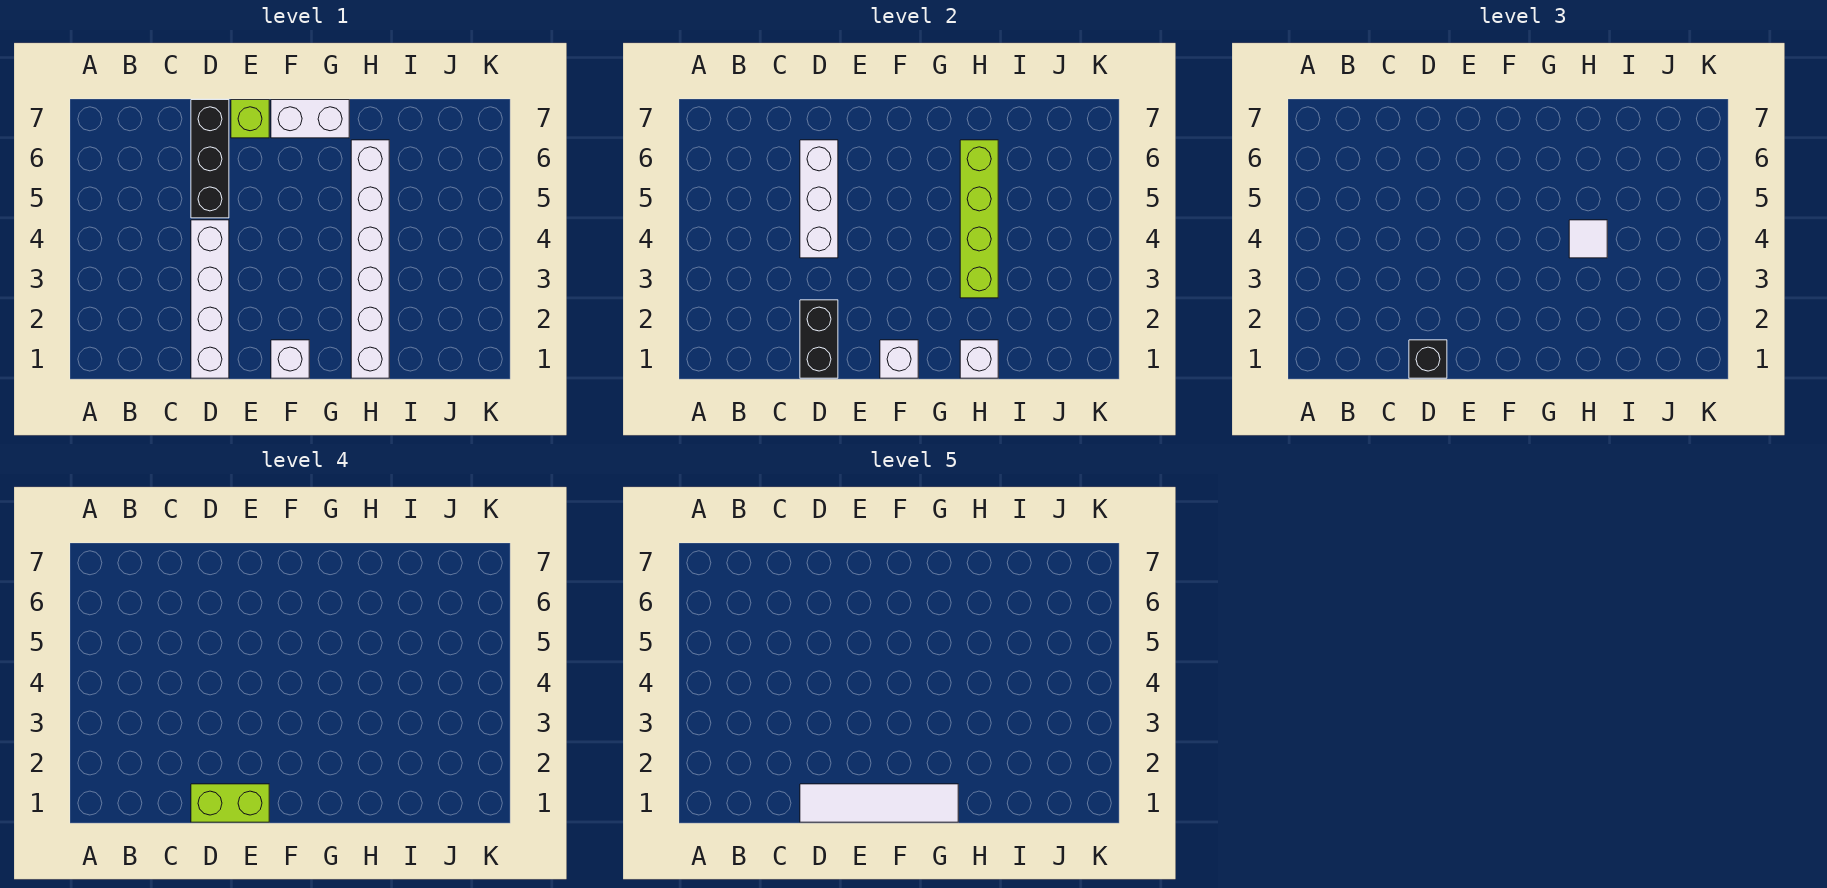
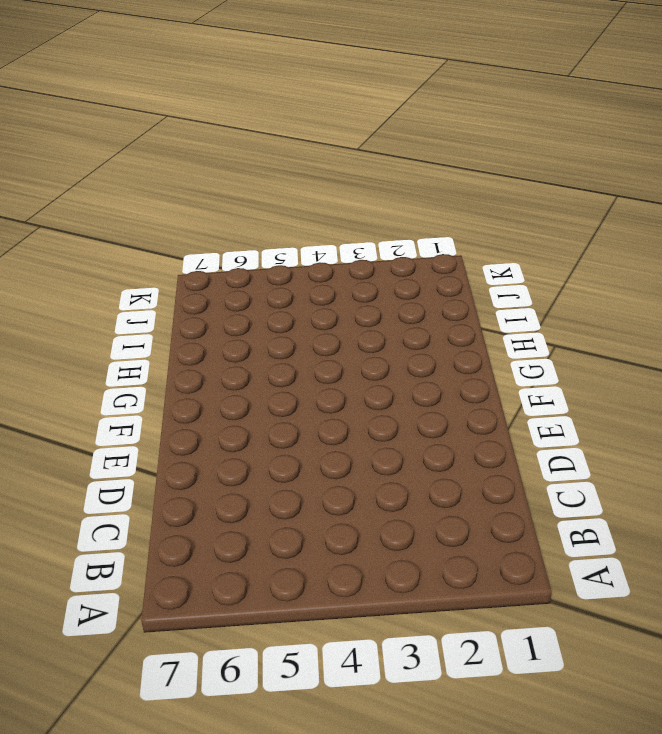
none -> white 1x4 brick [191,220,229,378]
none -> black 1x3 brick [191,100,229,218]
none -> lime 1x1 brick [231,100,269,138]

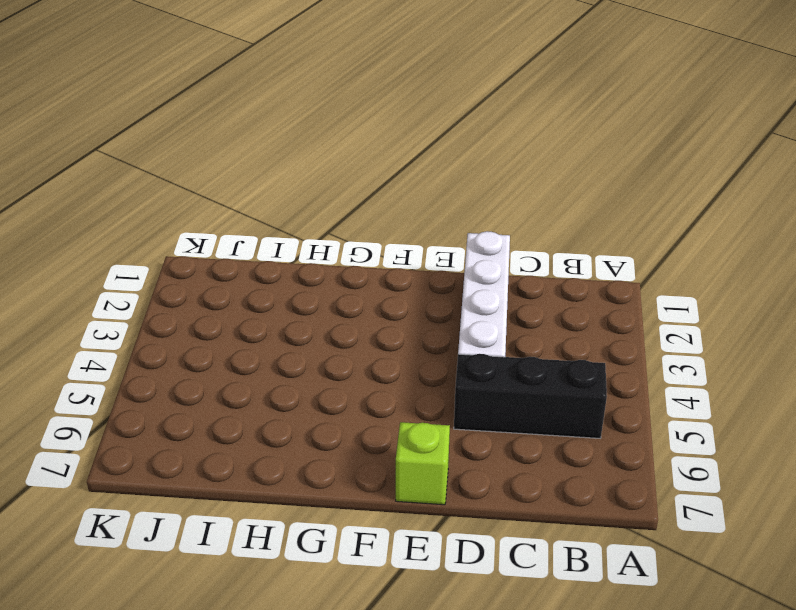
black 1x3 brick [454,354,607,438] -> black 1x3 brick turned to [191,100,229,218]
none -> white 1x1 brick [271,340,309,378]
none -> white 1x2 brick [271,100,349,138]
none -> white 1x6 brick [351,140,389,378]

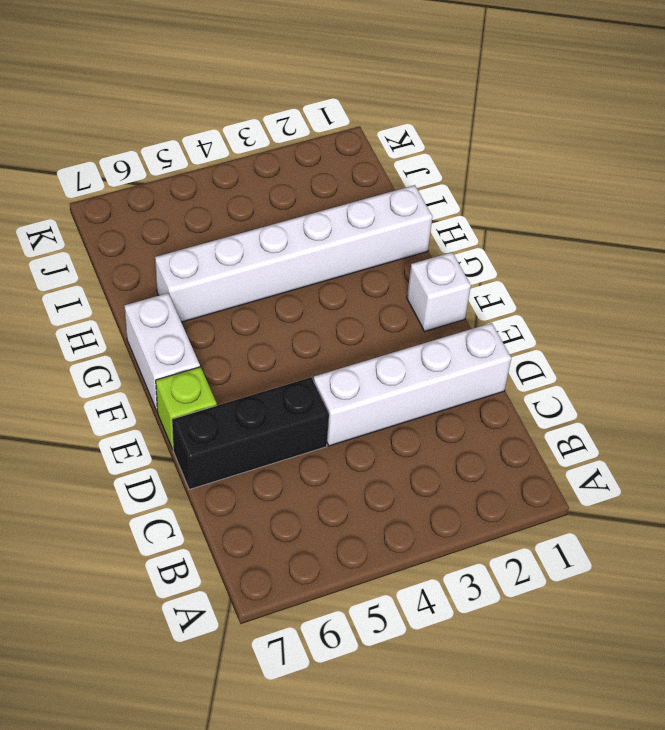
none -> black 1x2 brick [800,300,838,378]
none -> white 1x3 brick [800,140,838,258]
none -> white 1x1 brick [880,340,918,378]

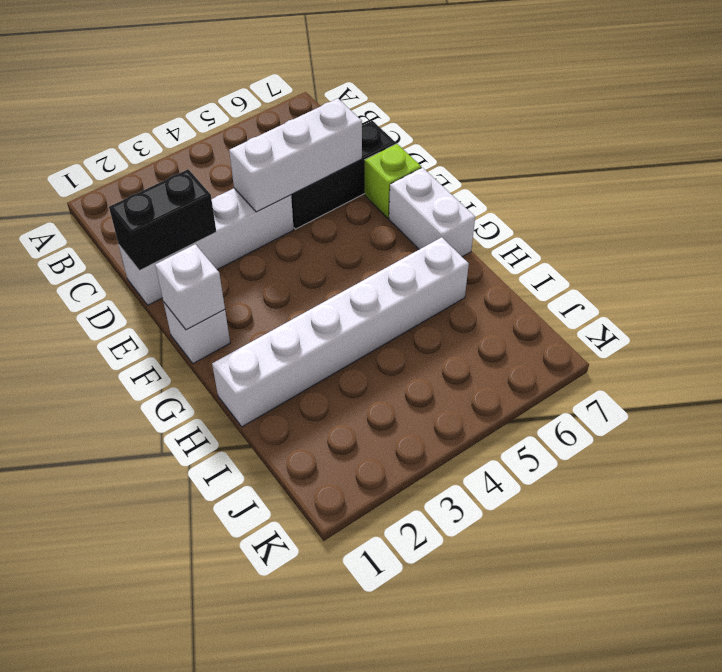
none -> white 1x1 brick [960,340,998,378]
none -> lime 1x4 brick [960,140,998,298]
none -> black 1x1 brick [1409,340,1447,378]

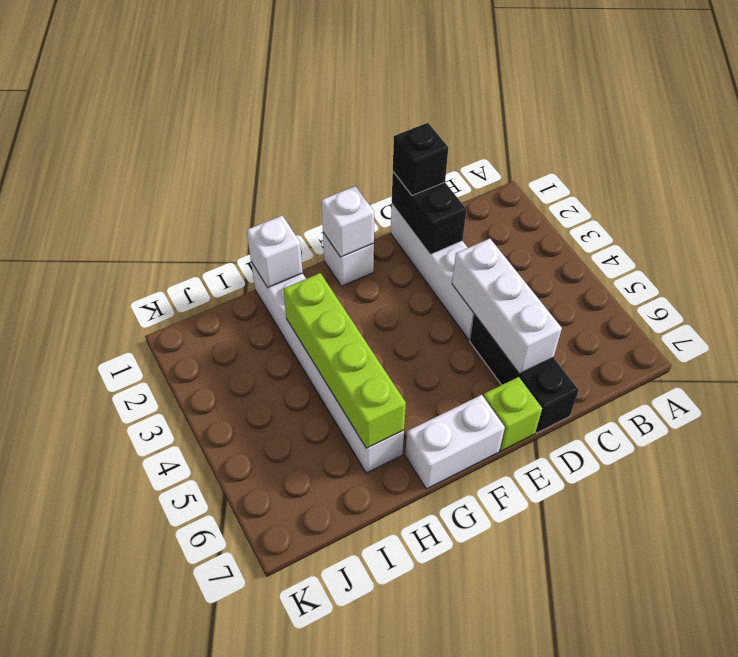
none -> white 1x1 tile [1569,220,1607,258]
none -> lime 1x2 brick [191,784,269,822]
none -> white 1x4 tile [800,784,958,822]

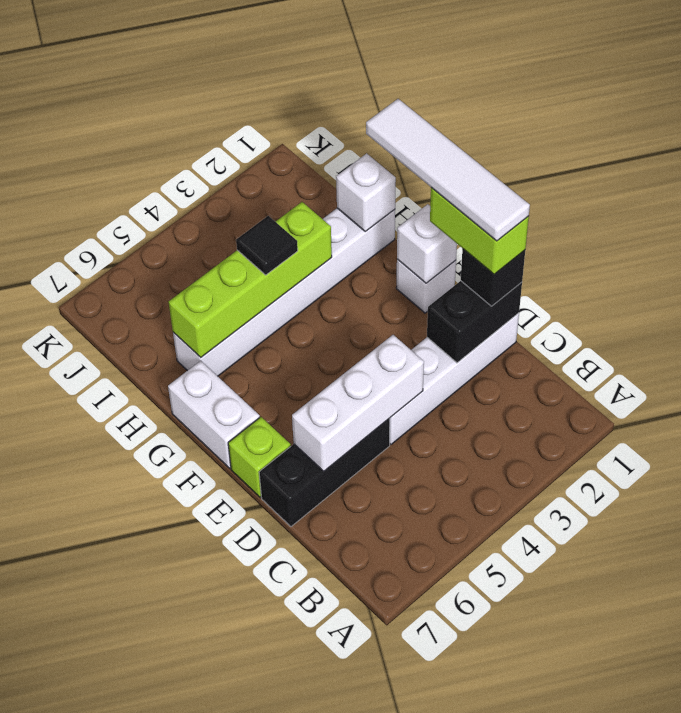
black 1x1 tile [236,216,298,275] -> white 1x1 tile [1569,220,1607,258]

